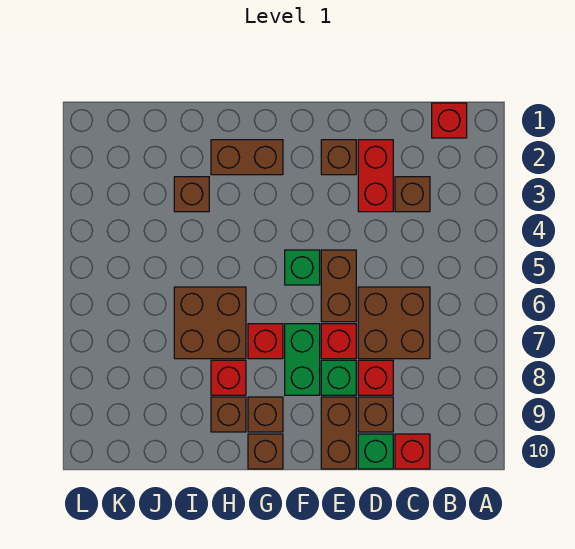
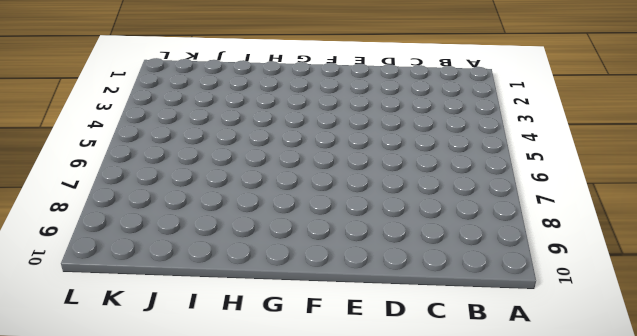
none -> red 1x1 brick [432,103,467,138]
none -> brown 1x1 brick [395,177,430,212]
none -> brown 2x2 brick [358,287,430,359]

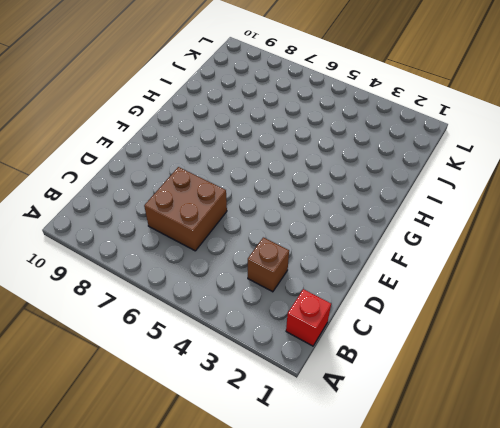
none -> red 1x1 brick [395,434,430,469]
none -> red 1x2 brick [358,140,393,212]
none -> red 1x1 brick [358,360,393,395]

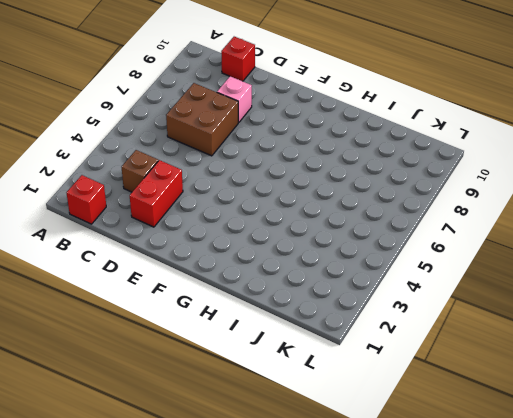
pink 1x1 brick [217,76,252,122] -> red 1x1 brick [358,360,393,395]
none -> brown 1x1 brick [358,397,393,432]
none -> green 1x1 brick [358,434,393,469]
none -> brown 1x1 brick [321,140,356,175]

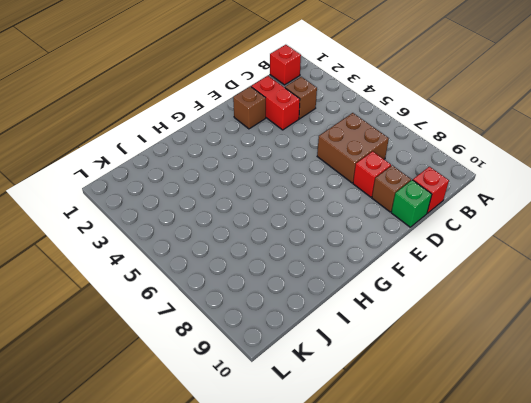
none -> brown 1x2 brick [321,250,356,322]
none -> red 1x1 brick [321,324,356,359]
none -> green 1x1 brick [321,360,356,395]

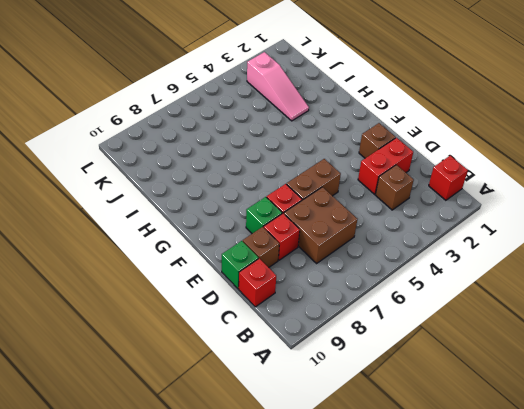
pink 1x3 slope [247,52,309,121] -> brown 1x1 brick [174,177,209,212]
none -> brown 1x2 brick [321,397,356,469]
none -> green 1x1 brick [285,250,320,285]
none -> green 1x2 brick [285,324,320,395]

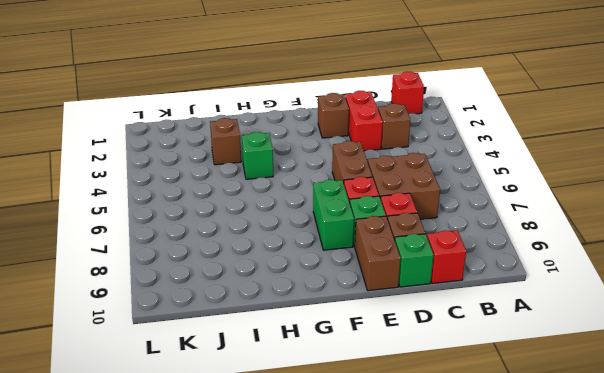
green 1x1 brick [242,132,273,179] -> green 1x1 brick moved to [285,250,320,285]
none -> brown 1x2 brick [211,140,283,175]
none -> red 1x1 brick [248,324,283,359]
none -> brown 1x1 brick [248,397,283,432]

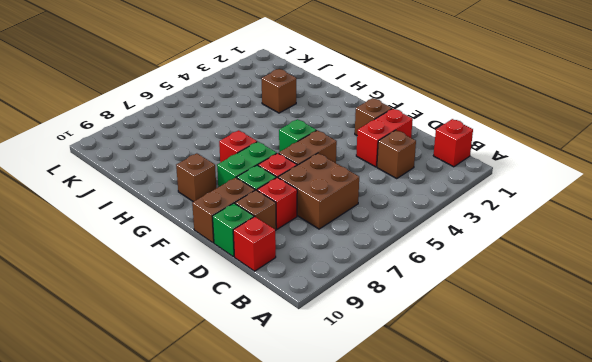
none -> brown 1x2 brick [211,140,283,175]
none -> brown 1x1 brick [248,434,283,469]
none -> brown 2x2 brick [174,287,246,359]

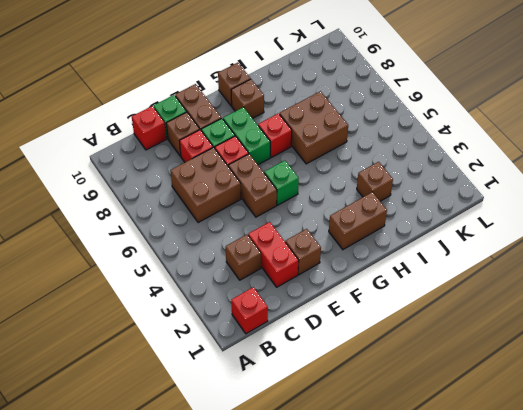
none -> red 1x1 brick [211,360,246,395]
none -> brown 1x1 brick [211,397,246,432]

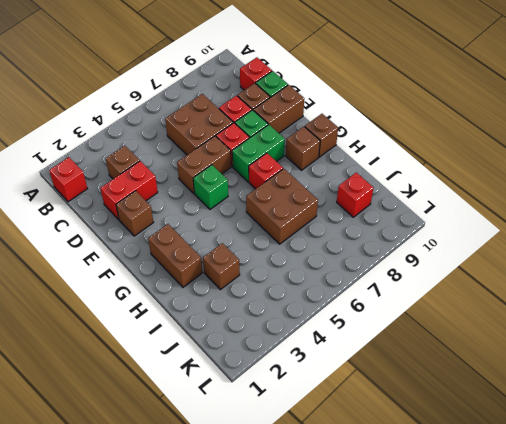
red 1x1 brick [337,172,373,217] -> red 1x1 brick moved to [211,360,246,395]
none -> brown 1x1 brick [211,397,246,432]

